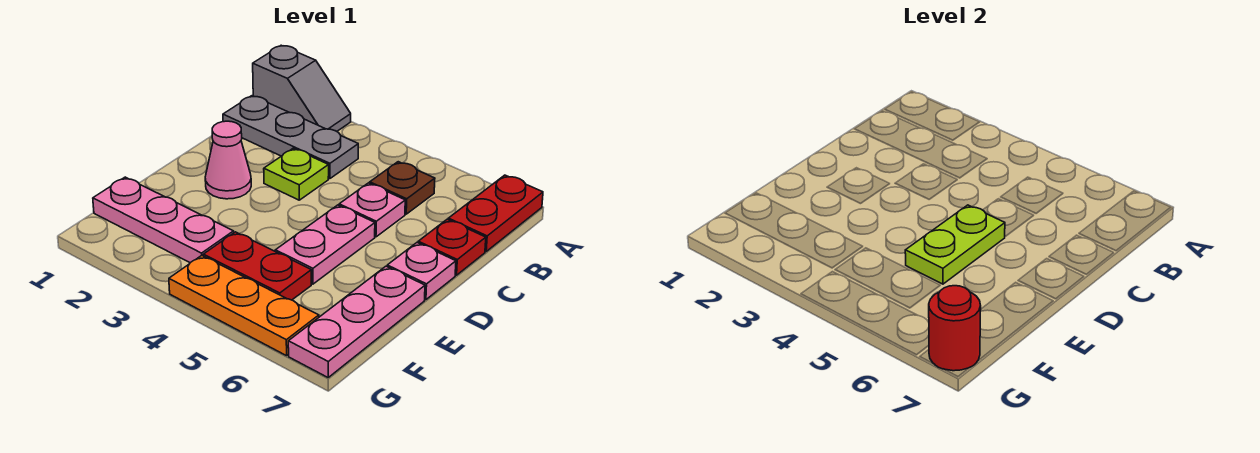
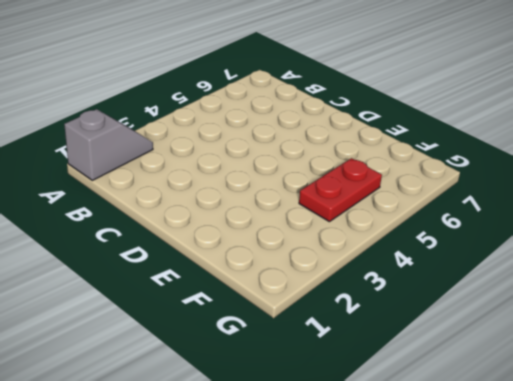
none -> red 1x2 plate [448,175,543,251]
none -> grey 1x3 plate [223,96,358,179]
none -> brown 1x1 plate [370,162,435,214]

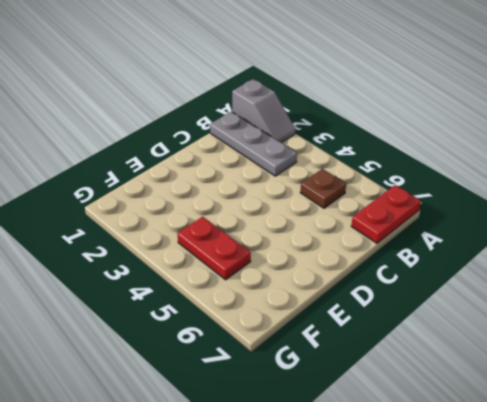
none -> lime 1x1 plate [264,148,329,200]
none -> pink 1x1 plate [339,183,405,237]
none -> red 1x1 plate [418,219,486,275]

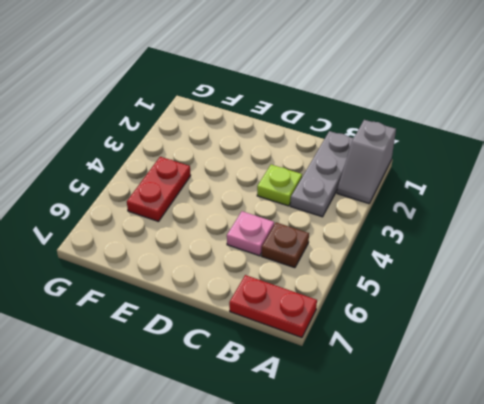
none -> red 1x1 plate [418,219,486,275]
none -> pink 1x1 cone [205,121,251,199]
none -> pink 1x2 plate [275,205,375,284]

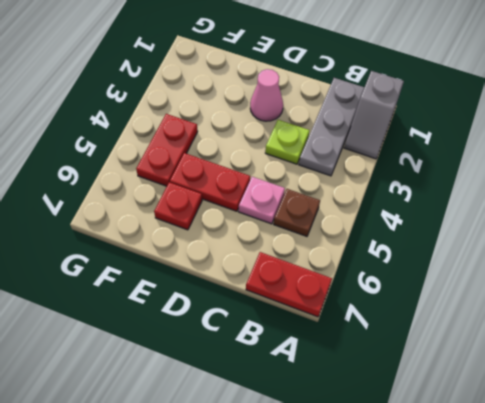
red 1x2 plate [170,153,250,211] -> pink 1x2 plate [275,205,375,284]
red 1x1 plate [154,182,202,230] -> red 1x1 plate moved to [418,219,486,275]
none -> pink 1x1 plate [387,243,456,300]
none -> pink 1x3 plate [288,266,425,377]
none -> pink 1x3 plate [93,177,234,263]

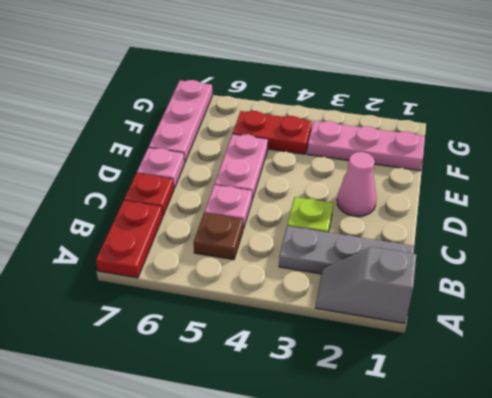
none -> orange 1x3 plate [169,256,319,356]
none -> lime 1x2 plate [905,205,1005,284]
none -> red 1x1 round brick [929,286,981,371]

